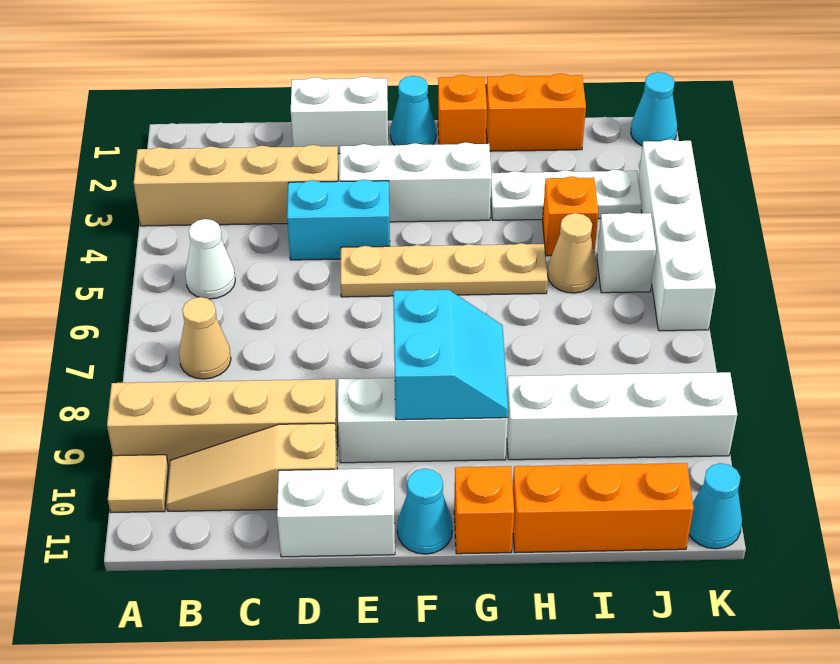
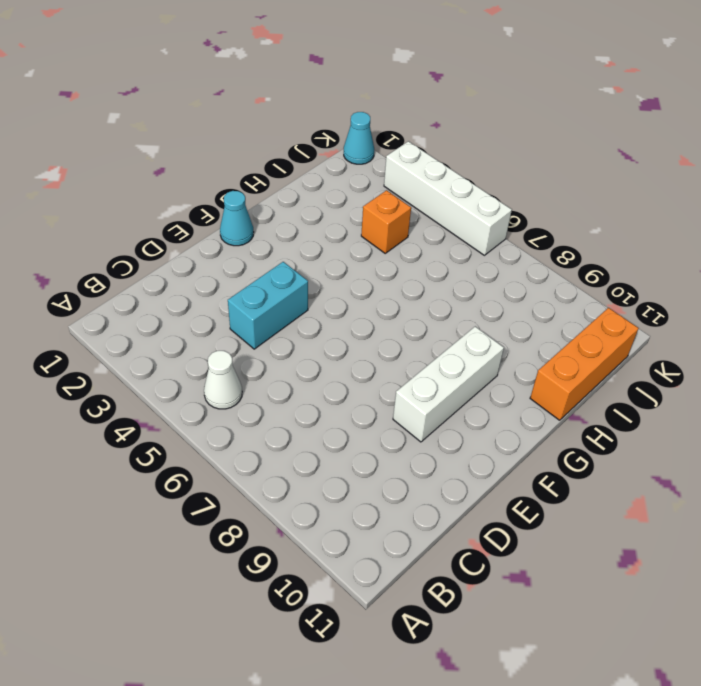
none -> tan 1x4 brick [134,145,339,226]
none -> tan 1x4 brick [107,379,338,466]
none -> tan 1x1 tile [108,455,169,513]

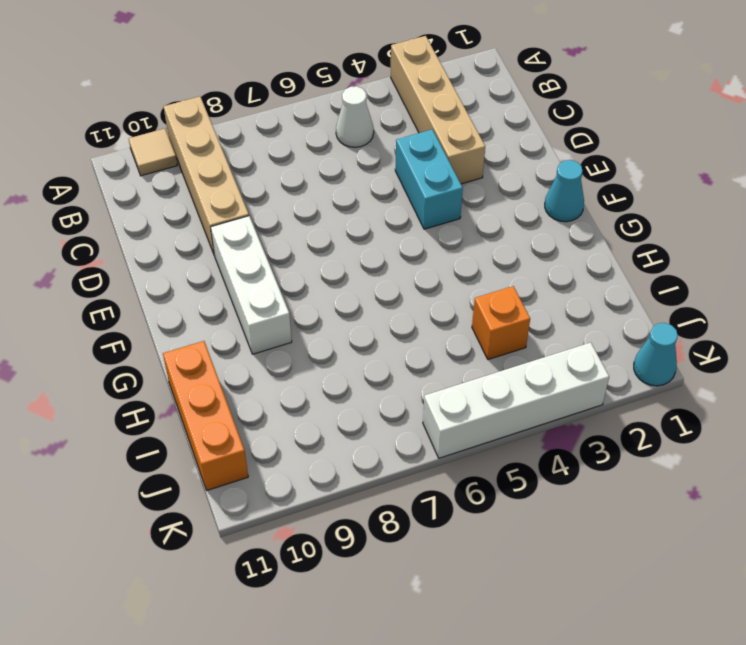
none -> tan 1x1 cone [179,297,231,379]
none -> tan 1x3 slope [167,423,337,511]
none -> white 1x2 brick [291,76,388,154]

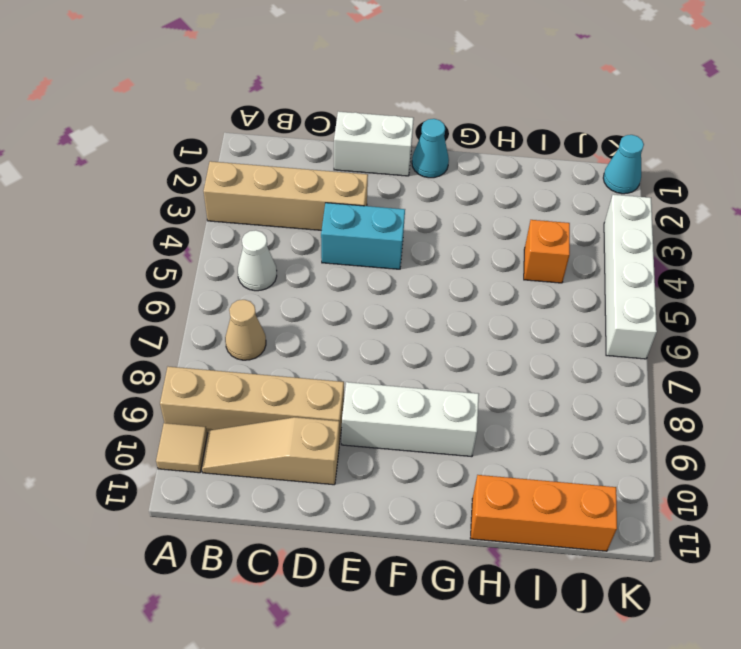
none -> white 1x2 brick [277,468,395,557]
none -> white 1x3 brick [340,142,492,222]
none -> tan 1x4 plate [341,243,548,297]

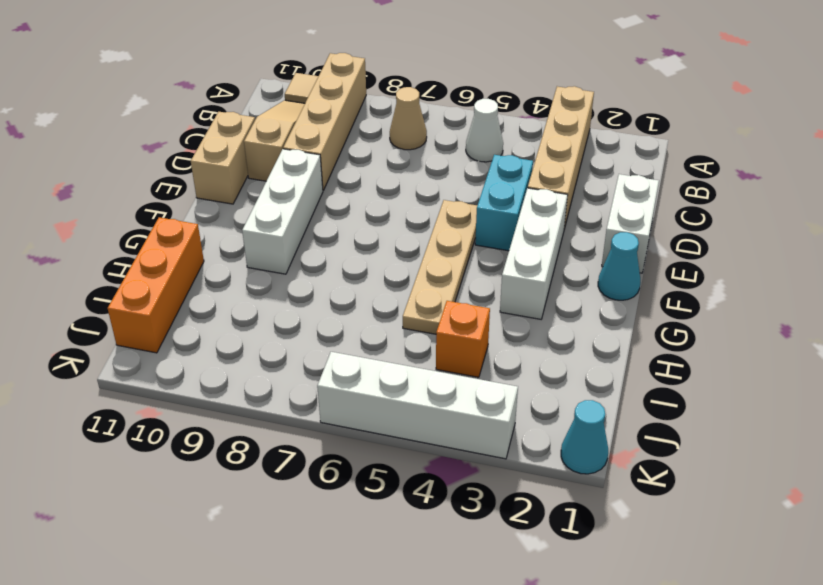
tan 1x2 brick [191,112,255,204] -> white 1x2 brick [277,468,395,557]
none -> cyan 1x1 cone [397,469,453,554]
none -> orange 1x1 brick [438,75,487,145]
none -> orange 1x1 brick [454,466,514,554]

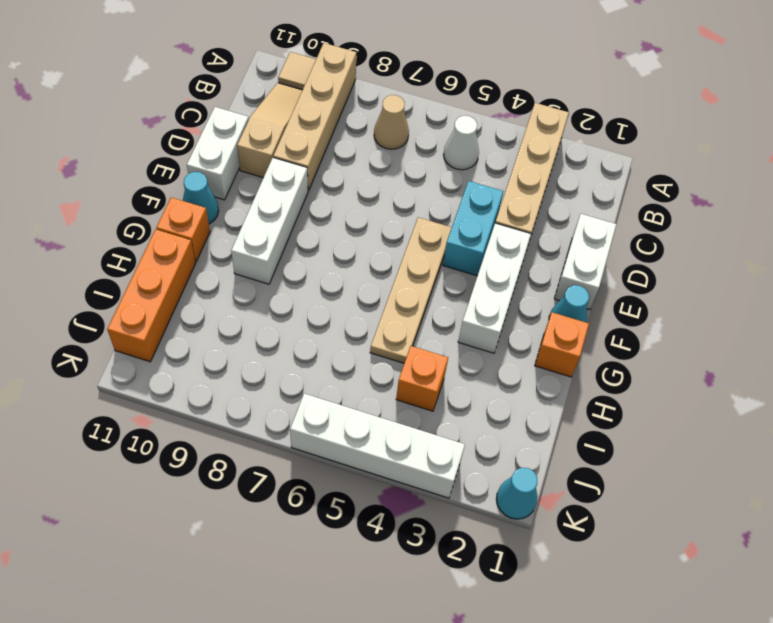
none -> orange 1x2 brick [486,74,586,151]
none -> white 1x3 plate [491,170,642,220]
none -> white 1x4 brick [507,372,737,460]

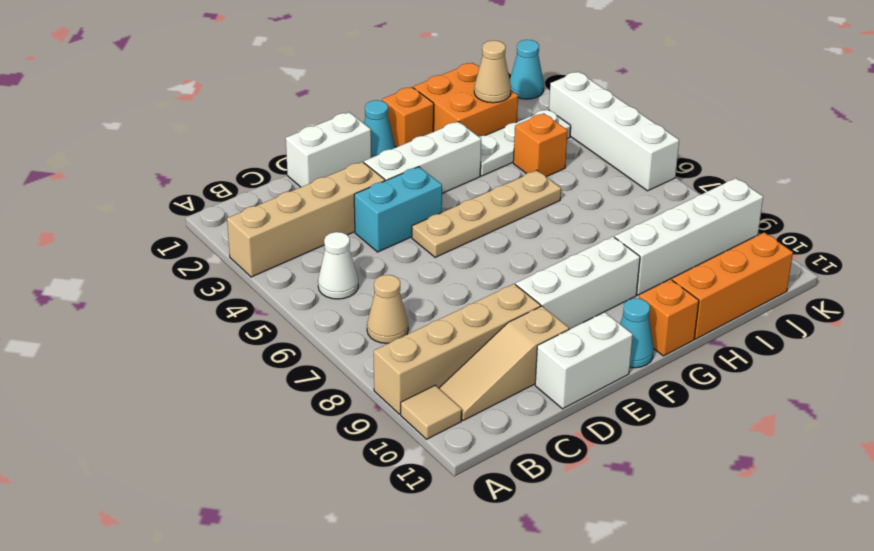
orange 2x2 brick [413,63,518,136] -> orange 1x2 brick [486,74,586,151]
tan 1x1 cone [474,41,511,103] -> tan 1x1 cone moved to [548,213,597,293]
none -> white 1x1 brick [597,212,656,293]
none -> cyan 1x1 cone [689,463,742,549]
none -> cyan 2x2 slope [393,289,508,420]

